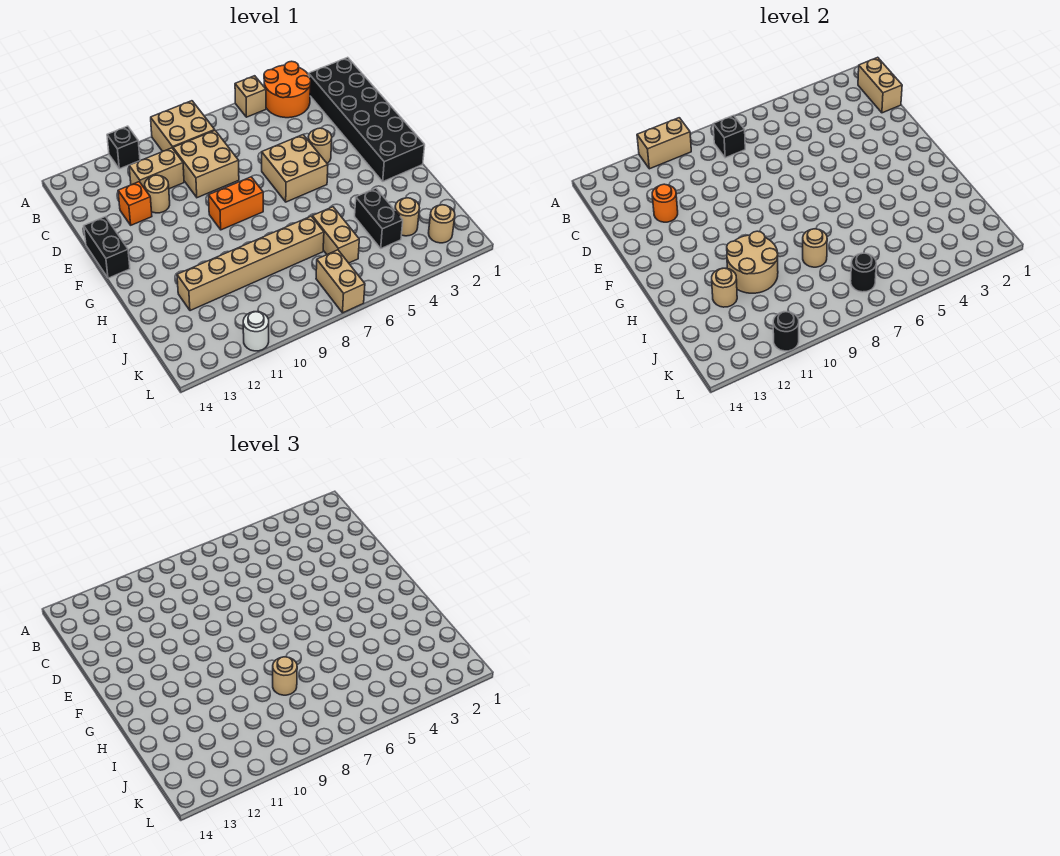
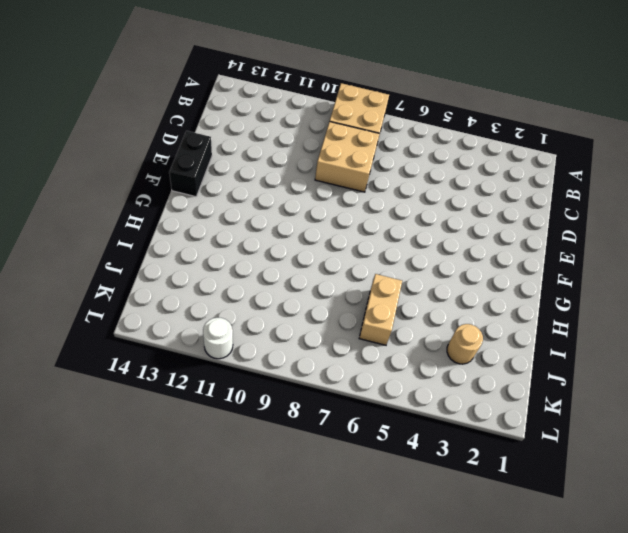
none -> orange 2x2 round brick [264,61,311,118]
none -> tan 1x1 brick [235,76,266,117]
none -> black 1x1 brick [107,126,140,169]
none -> black 2x6 brick [308,57,425,181]

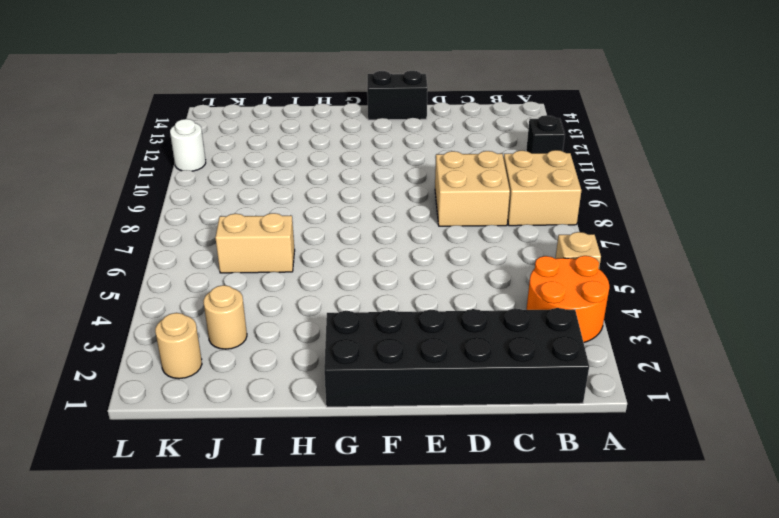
none -> tan 1x2 brick [129,148,184,189]
none -> tan 1x1 round brick [145,175,170,213]
none -> orange 1x1 brick [118,182,152,225]
none -> tan 1x1 round brick [308,128,332,163]

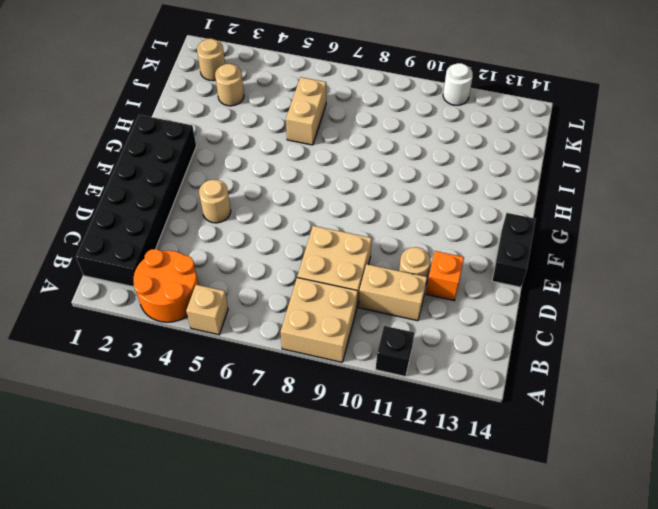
none -> tan 2x2 brick [262,135,328,202]
none -> orange 1x2 brick [209,177,263,230]
none -> black 1x2 brick [355,188,403,248]
none -> tan 1x6 brick [177,216,324,311]

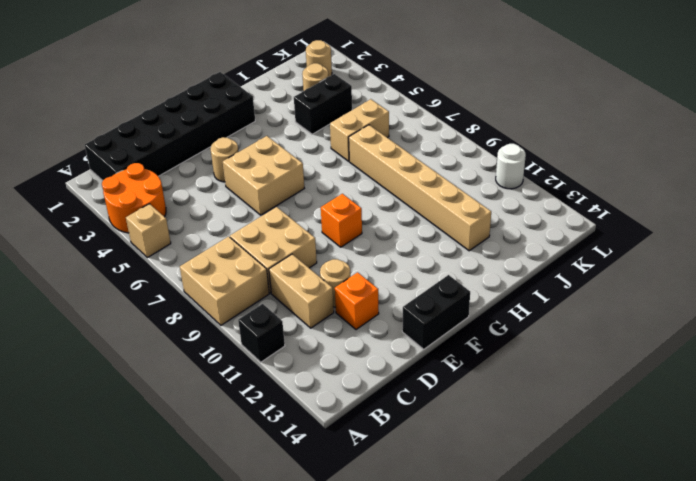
orange 1x1 brick [321,194,362,247] -> orange 1x2 brick [209,177,263,230]
none -> tan 1x2 brick [316,250,365,313]
none -> tan 1x2 brick [637,118,691,169]
none -> tan 1x2 brick [858,57,902,113]
none -> black 1x1 brick [713,115,745,158]

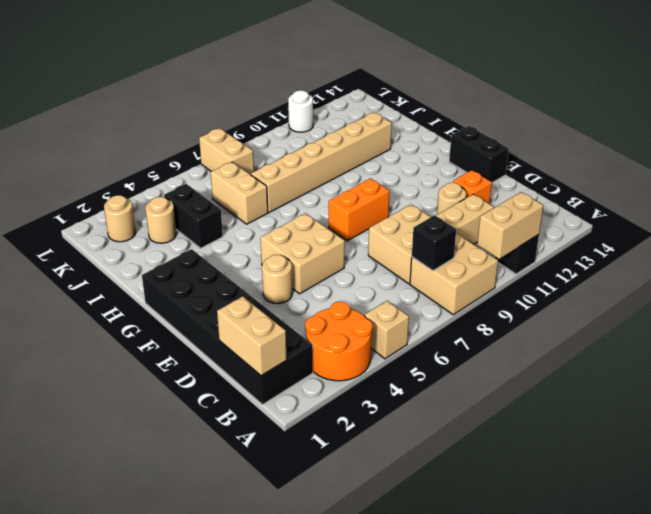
none -> orange 1x1 round brick [652,184,678,222]
none -> tan 2x2 round brick [727,231,778,293]
none -> tan 1x1 round brick [803,229,827,267]
none -> tan 1x1 round brick [712,268,737,307]

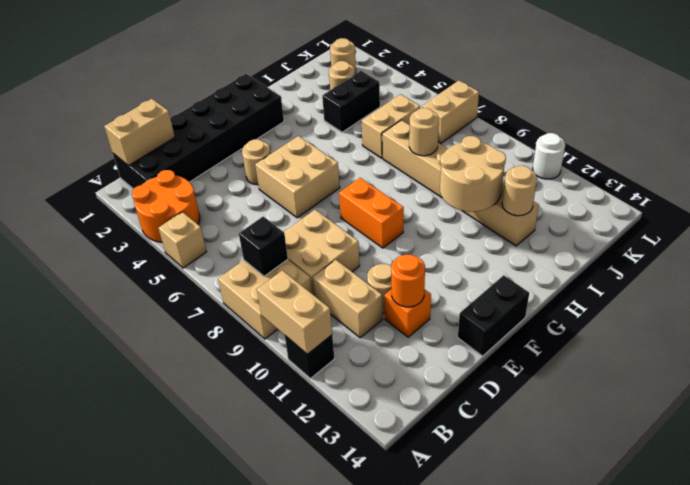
none -> black 1x1 round brick [851,253,876,292]
none -> black 1x1 round brick [773,312,799,351]
none -> tan 1x1 round brick [273,657,297,695]

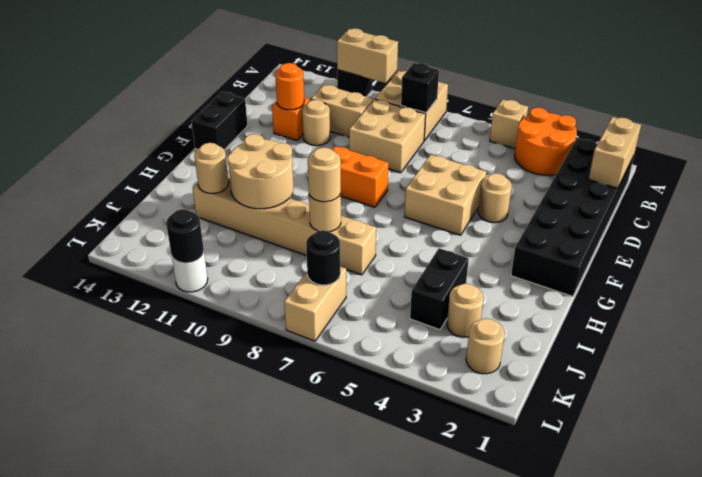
none -> tan 1x2 brick [312,207,359,263]

